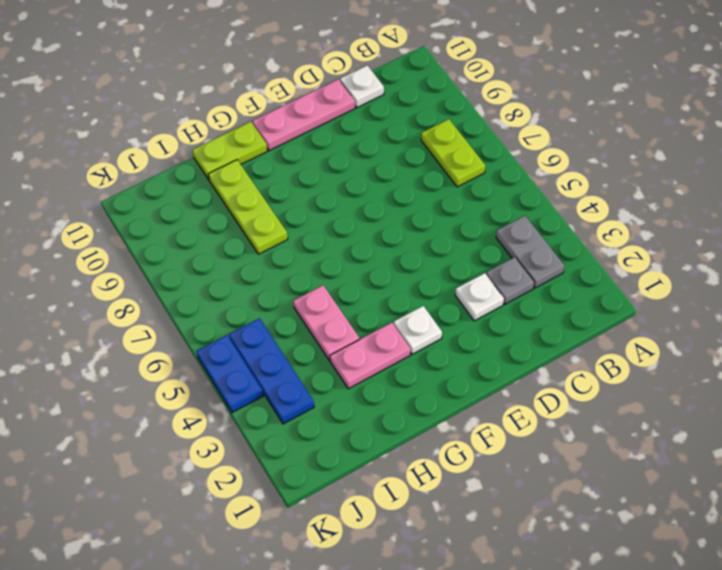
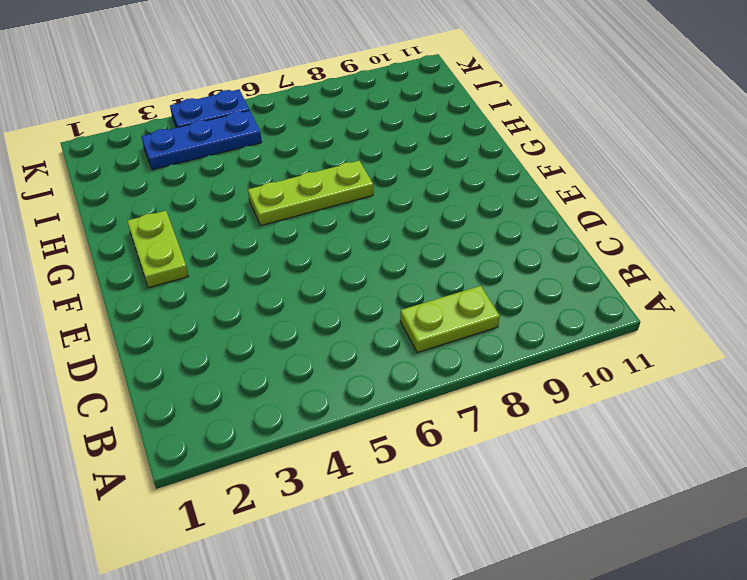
lime 1x2 plate [127,211,188,288] -> lime 1x2 plate moved to [192,122,267,180]
lime 1x3 plate [248,161,373,226] -> lime 1x3 plate moved to [208,160,288,254]
none -> grey 1x2 plate [496,216,564,288]
none -> grey 1x1 plate [486,257,534,304]
none -> white 1x1 plate [340,65,384,108]

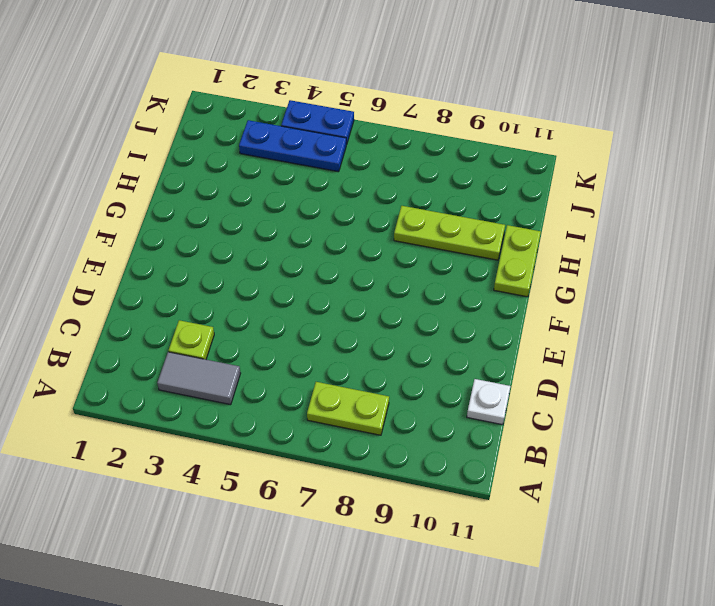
grey 1x2 tile [157,352,241,405] -> grey 1x2 plate [496,216,564,288]
lime 1x1 plate [169,320,214,359] -> grey 1x1 plate [486,257,534,304]
none -> white 1x1 plate [455,273,504,321]
none -> pink 1x3 plate [252,79,355,151]
none -> white 1x1 plate [394,306,442,354]

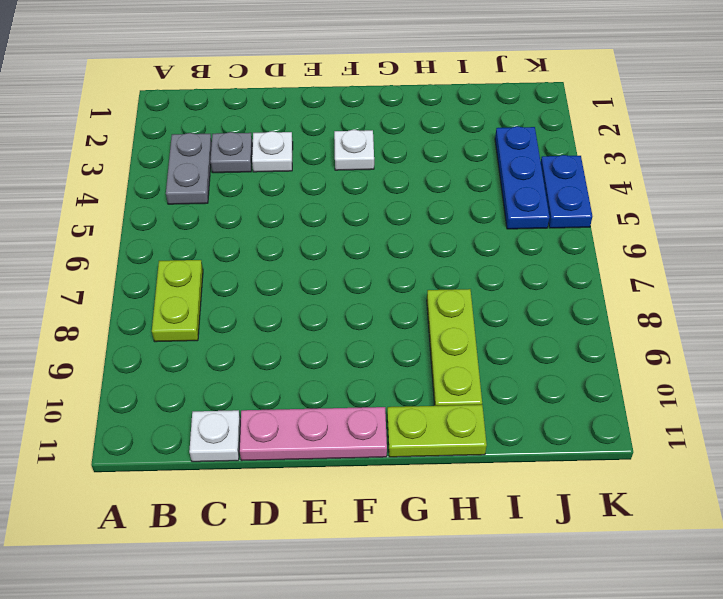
none -> pink 1x2 plate [330,323,410,389]
none -> pink 1x2 plate [293,286,360,361]

